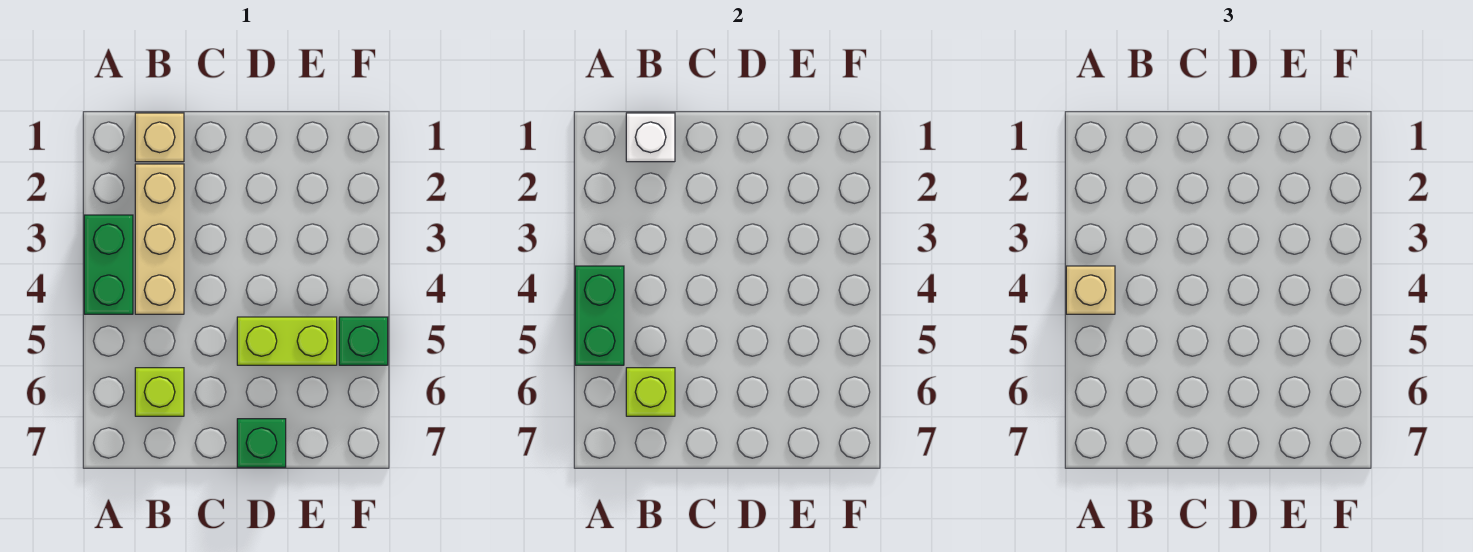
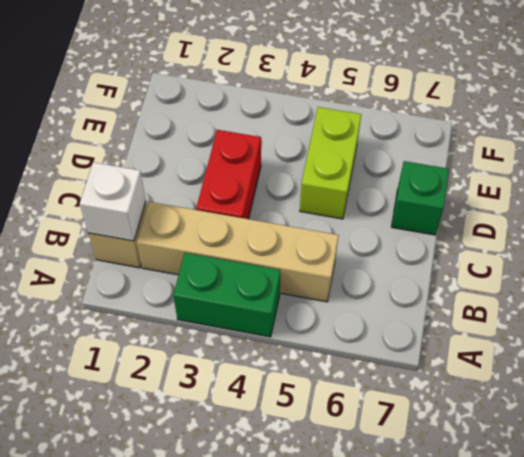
tan 1x4 brick [137,202,339,302] -> tan 1x3 brick [135,164,184,314]
red 1x2 brick [196,130,261,219] -> none
none -> lime 1x1 brick [135,368,184,416]
none -> green 1x1 brick [339,317,388,365]

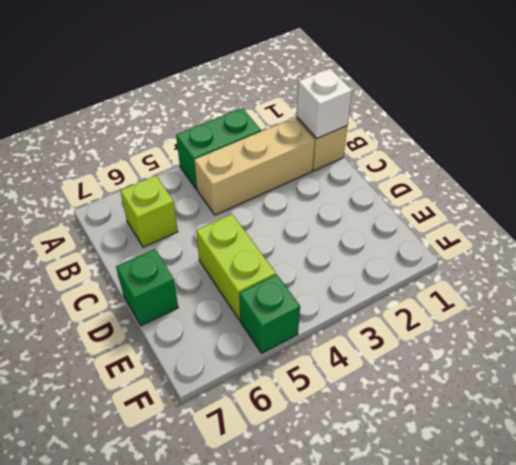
none -> green 1x2 brick [575,266,624,365]
none -> lime 1x1 brick [626,368,675,416]

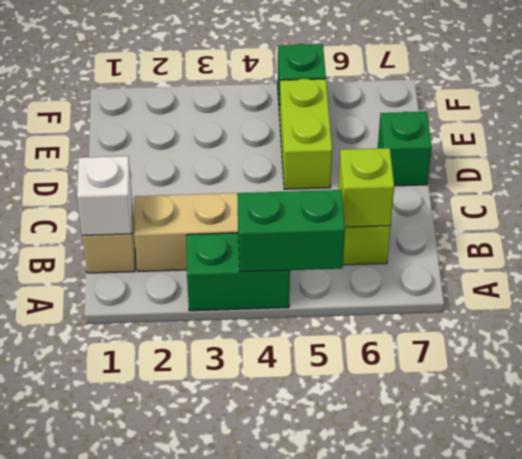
none -> tan 1x1 brick [1066,266,1115,314]

